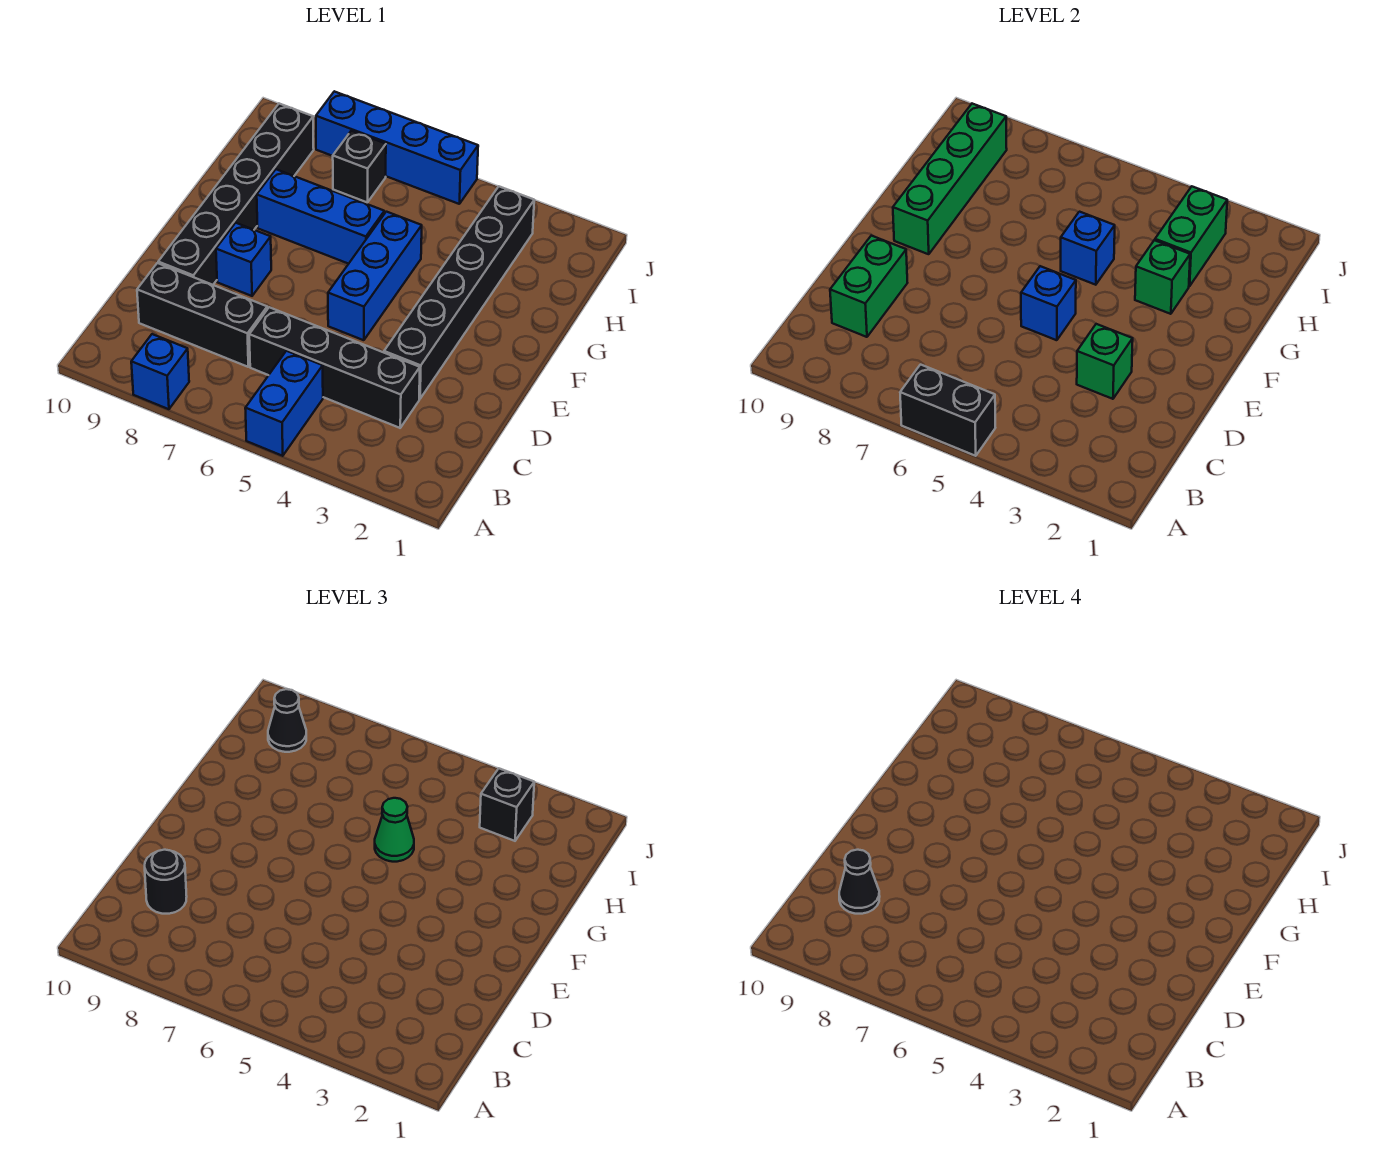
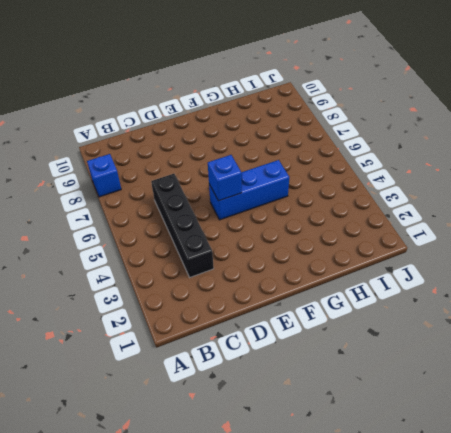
none -> blue 1x2 brick [245,351,323,456]
none -> black 1x3 brick [137,263,267,367]
none -> black 1x6 brick [384,186,534,399]

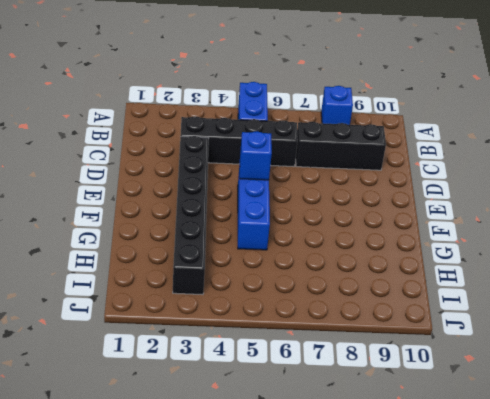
none -> black 1x6 brick [158,104,314,285]
none -> blue 1x1 brick [216,223,271,296]
none -> blue 1x3 brick [257,169,384,264]

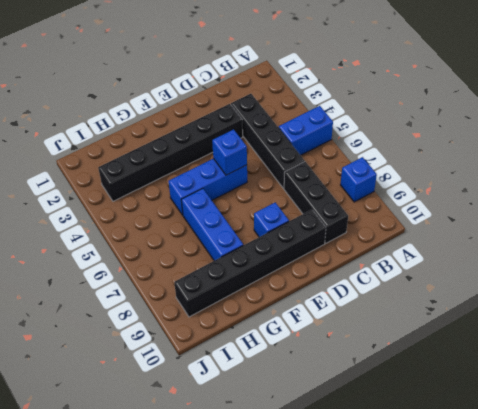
none -> black 1x1 brick [333,131,386,203]
none -> blue 1x4 brick [316,91,478,204]
none -> black 1x2 brick [900,365,995,456]

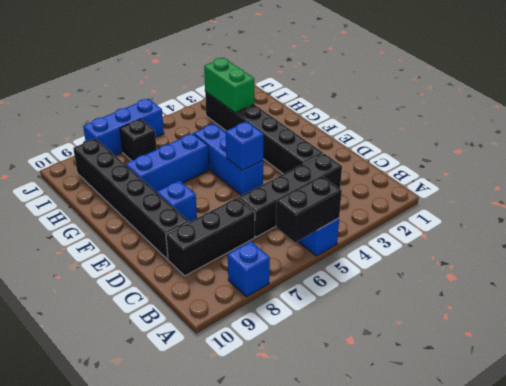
blue 1x3 brick [83,99,164,156] -> blue 1x4 brick [316,91,478,204]
none -> green 1x2 brick [830,236,907,337]
none -> green 1x1 brick [1077,324,1133,399]
none -> green 1x4 brick [893,104,1007,254]

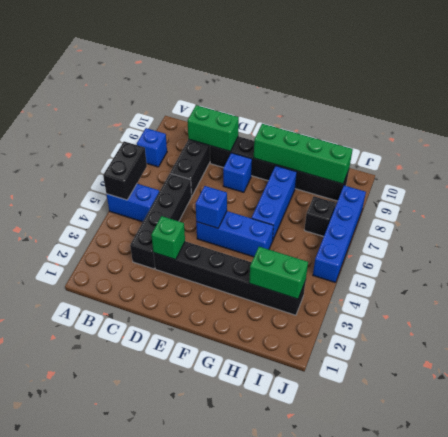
none -> green 1x1 brick [1135,240,1190,314]
none -> blue 1x1 brick [1061,212,1115,285]
none -> black 1x1 round brick [145,850,187,914]

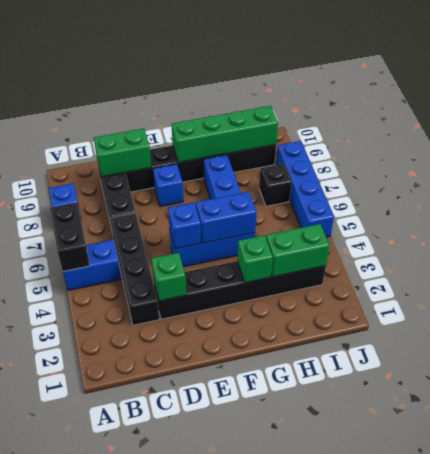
blue 1x2 brick [196,192,256,243] -> blue 1x1 brick [1061,212,1115,285]
none -> black 1x1 round brick [145,850,187,914]
none -> green 1x1 cone [375,798,414,862]
none -> black 1x1 brick [480,768,534,841]

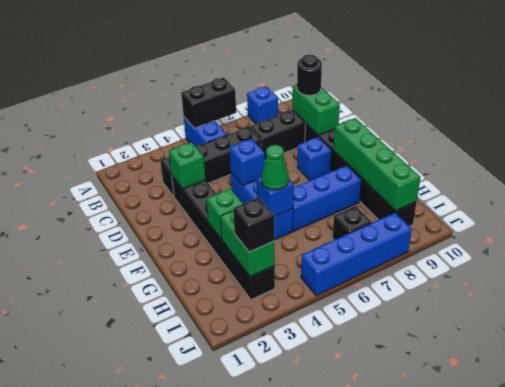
none -> black 1x1 cone [268,689,306,752]
none -> black 1x1 cone [839,850,880,914]

